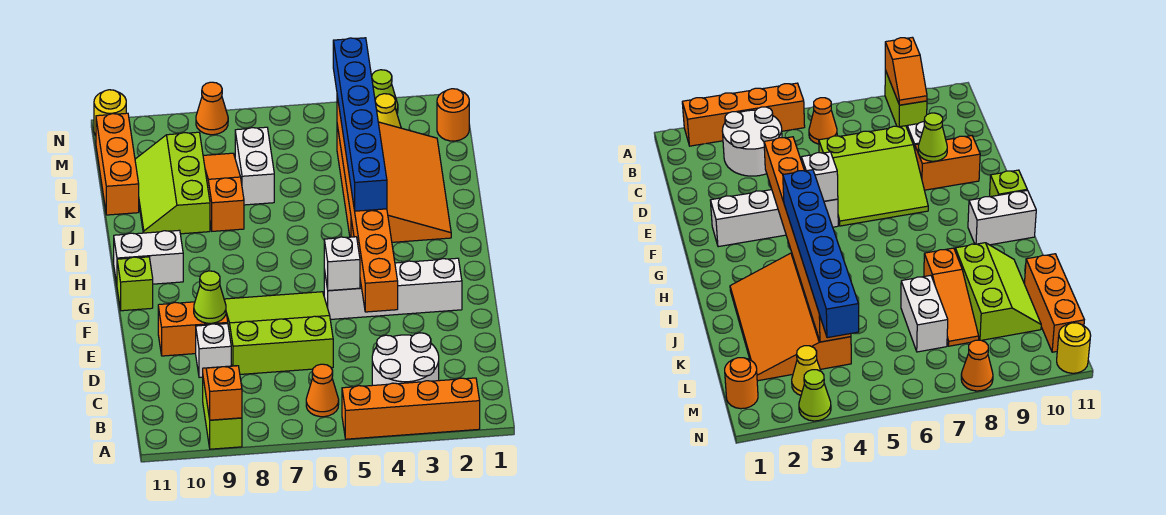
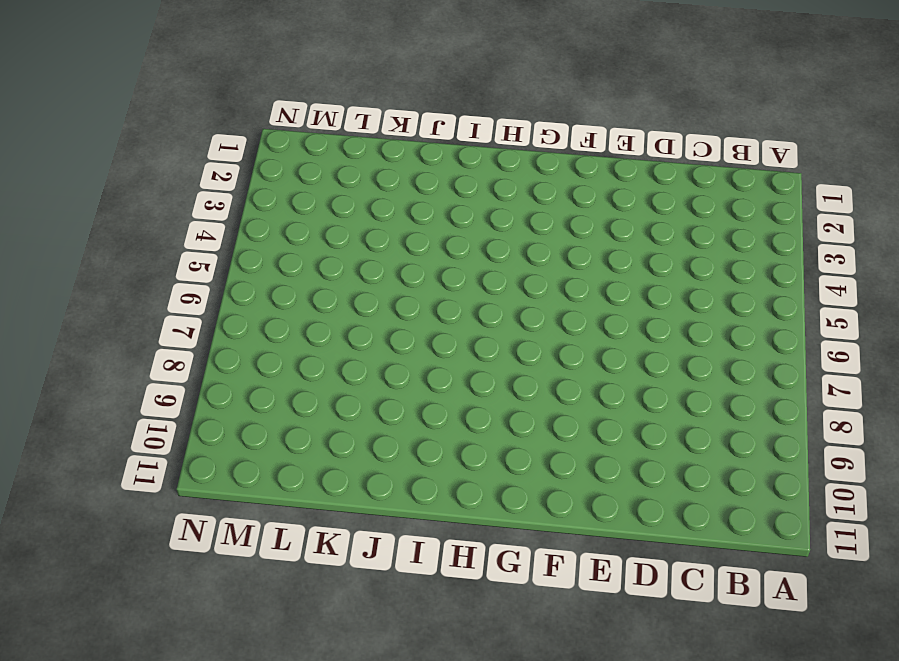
none -> orange 1x4 brick [342,378,480,439]
none -> lime 1x2 brick [203,379,242,449]
none -> white 2x2 round brick [372,333,439,385]

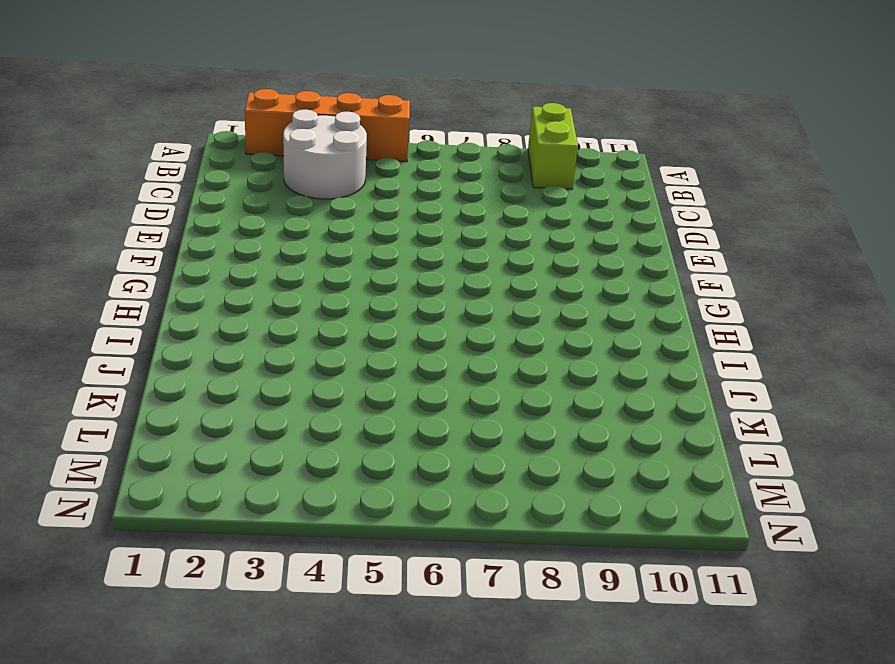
none -> orange 1x1 cone [306,364,339,417]
none -> lime 3x3 slope [224,292,333,374]
none -> white 1x1 brick [196,324,231,377]

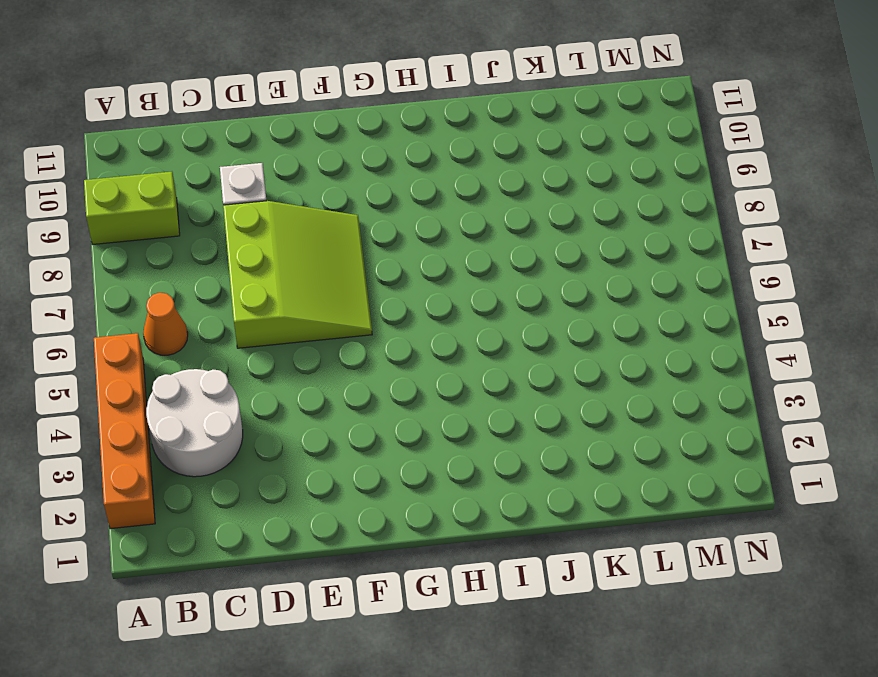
none -> orange 1x2 brick [158,302,228,356]
none -> white 1x4 brick [324,258,462,319]
none -> lime 1x1 brick [117,257,153,311]

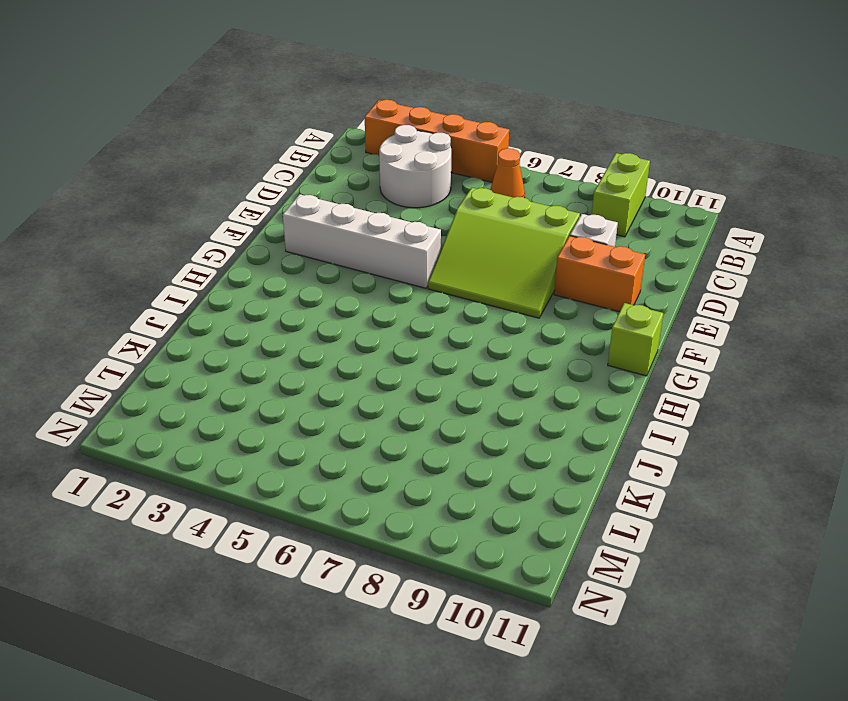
none -> white 1x2 brick [114,230,183,284]
none -> orange 3x4 slope [337,122,451,242]
none -> orange 1x3 slope [203,153,244,231]

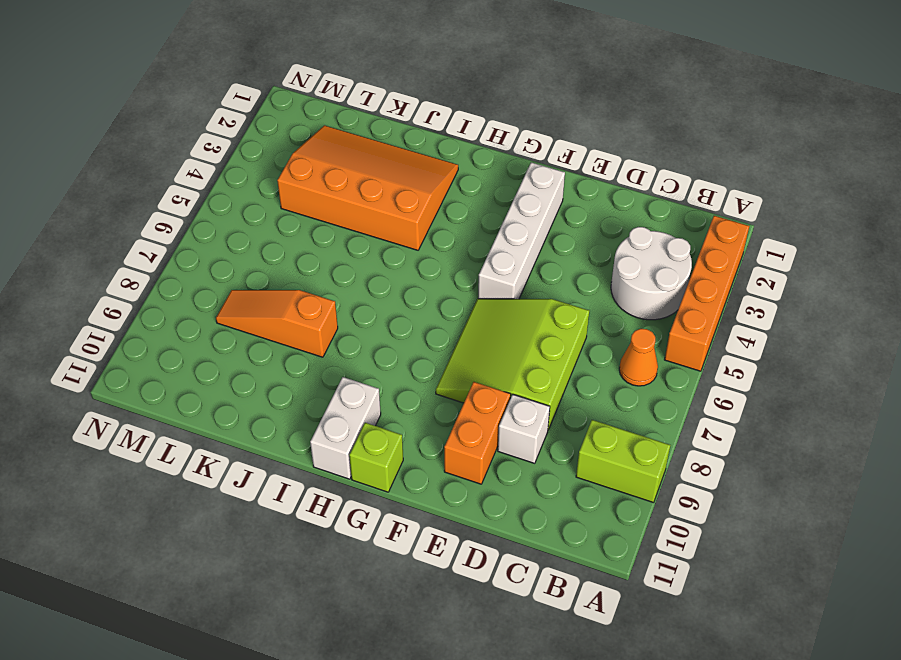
none -> lime 2x3 slope [135,132,210,234]
none -> white 1x2 brick [235,127,274,205]
none -> orange 1x3 brick [96,113,139,215]

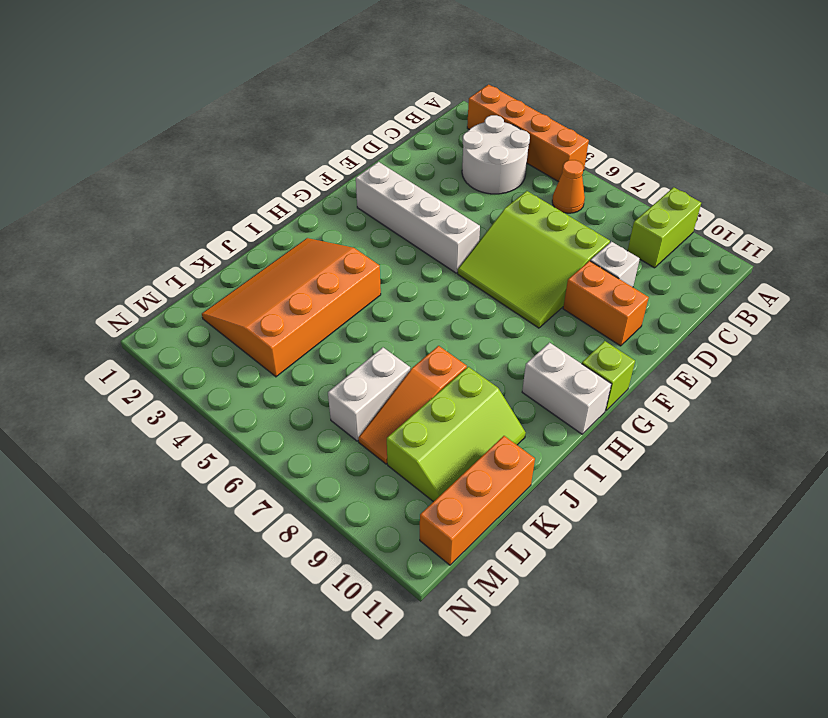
none -> orange 1x1 round brick [437,89,469,141]
none -> yellow 1x1 cone [375,94,401,128]
none -> lime 1x1 cone [372,70,398,113]

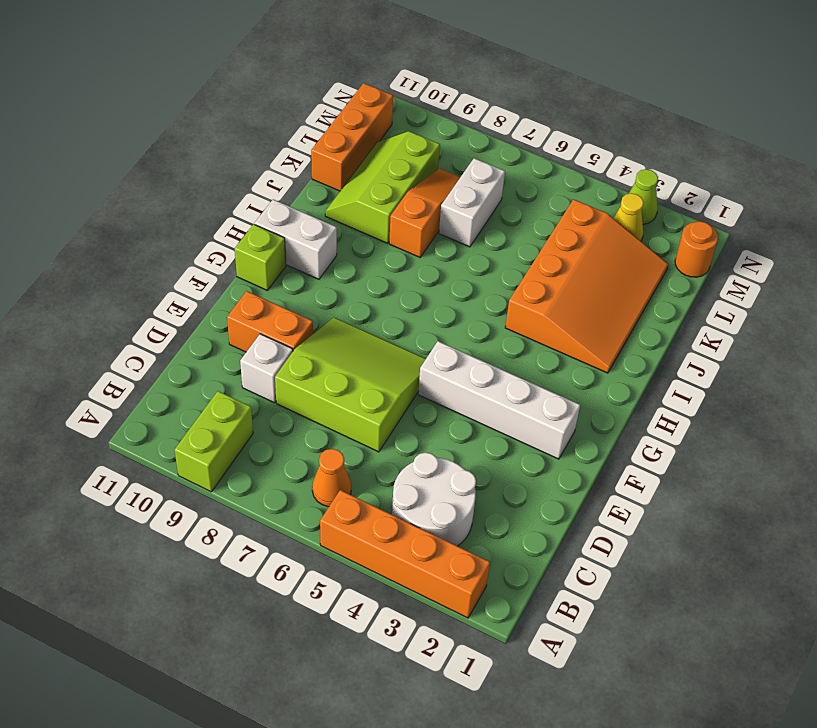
none -> orange 1x1 cone [196,82,228,135]
none -> yellow 1x1 round brick [94,90,126,136]
none -> orange 1x2 slope [203,366,242,420]

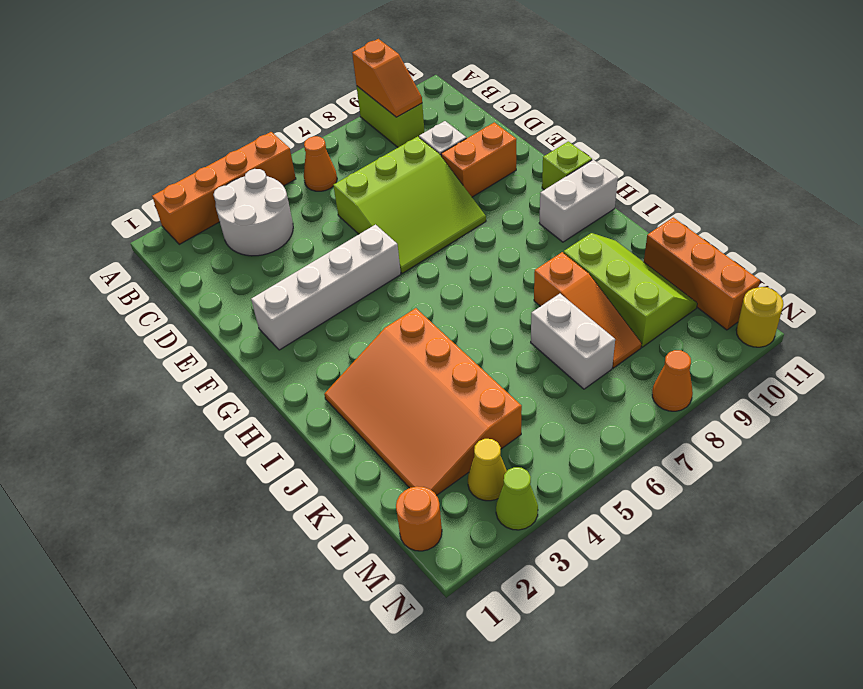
none -> orange 1x8 brick [337,96,398,312]
none -> lime 1x1 cone [194,271,226,323]
none -> white 1x1 brick [324,237,360,291]

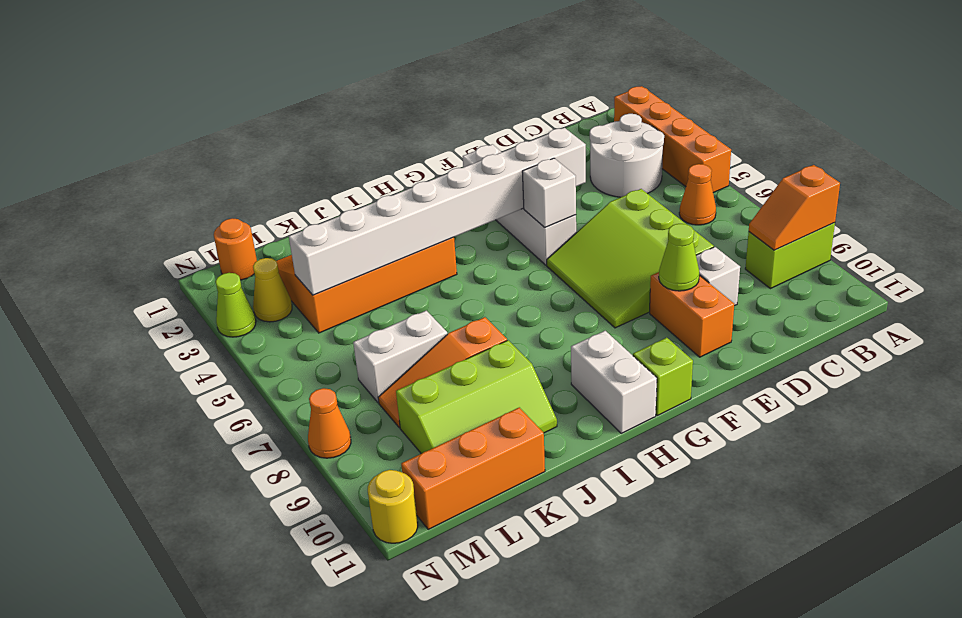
white 1x8 brick [289,128,586,295] -> orange 1x8 brick [337,96,398,312]
none -> blue 1x6 brick [333,38,387,211]

